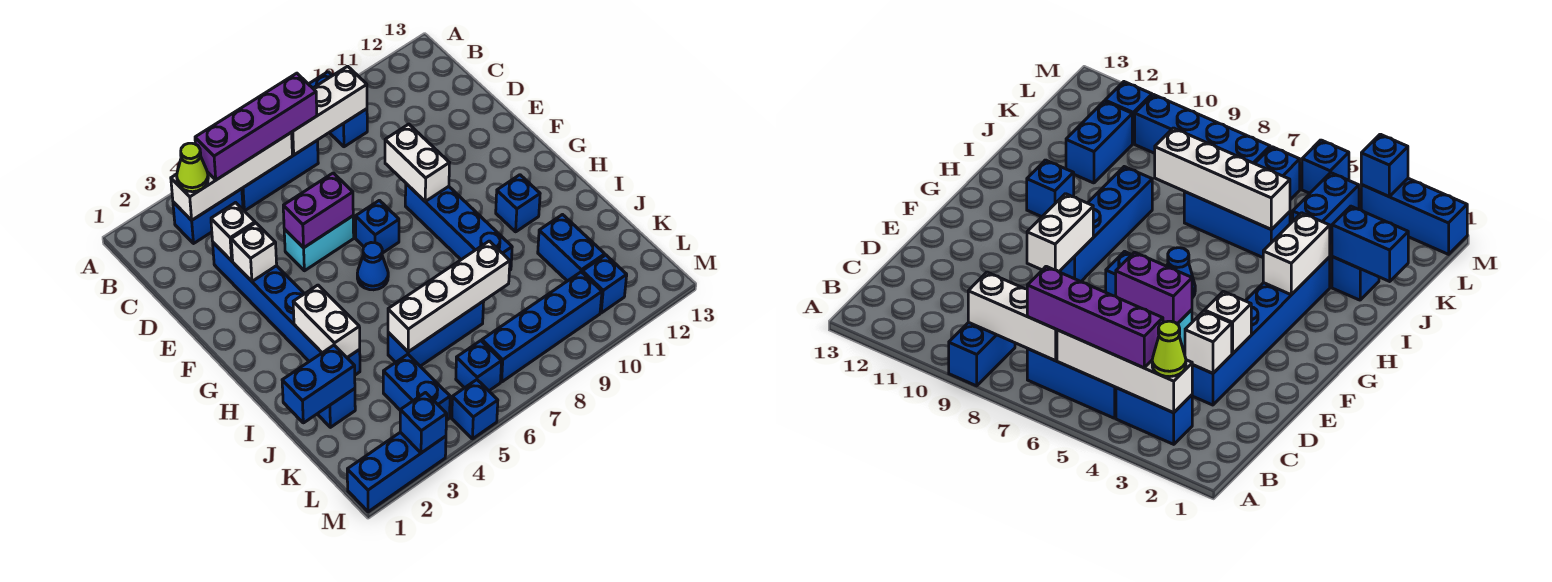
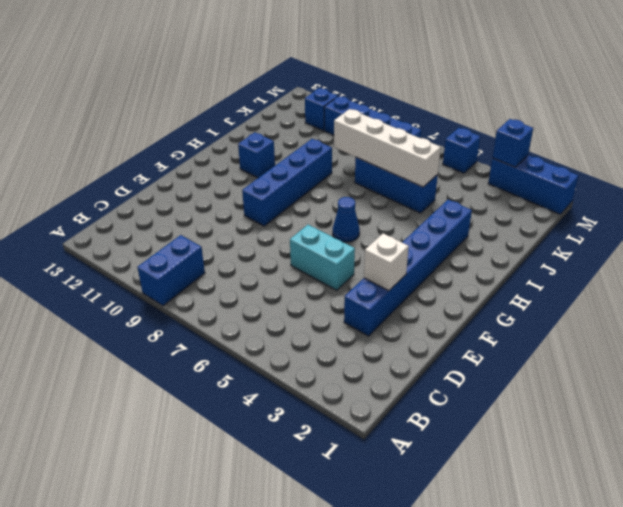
none -> blue 1x2 brick [173,189,243,243]
none -> blue 1x3 brick [242,140,318,211]
none -> blue 1x1 brick [355,200,399,253]
none -> blue 1x1 brick [318,389,355,427]

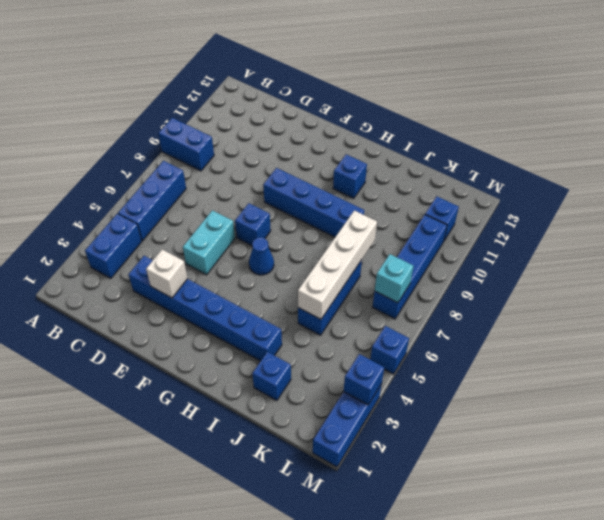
cyan 1x1 brick [374,254,414,303] -> none
none -> blue 1x2 brick [538,215,605,281]
none -> blue 1x2 brick [383,354,450,420]
none -> blue 1x1 brick [456,341,502,391]
none -> white 1x4 brick [171,132,292,220]

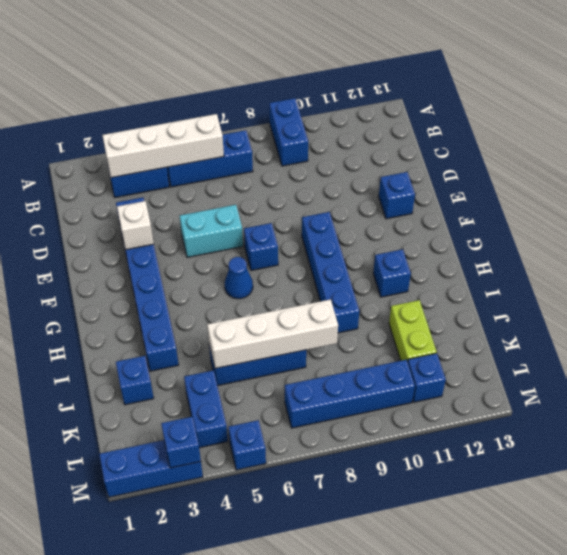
blue 1x1 brick [379,172,415,219] -> blue 1x1 brick moved to [456,341,502,391]
lime 1x2 brick [389,300,437,362] -> blue 1x2 brick [538,215,605,281]
none -> white 1x3 brick [292,66,367,155]
none -> white 1x1 brick [211,203,255,261]
none -> purple 1x2 brick [283,173,353,248]
none -> white 1x2 brick [385,124,449,202]

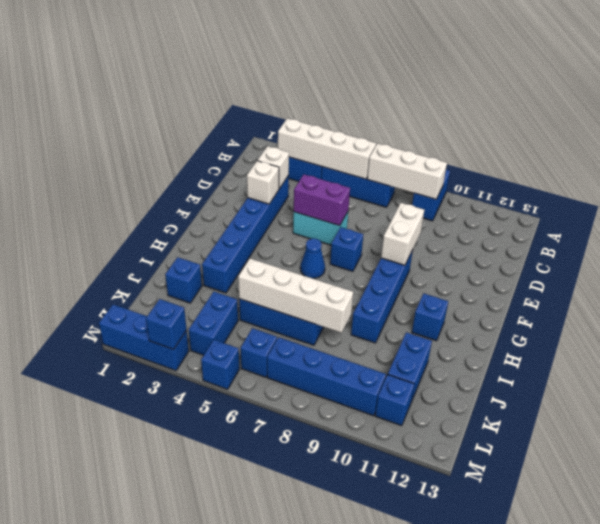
none -> white 1x2 brick [293,285,360,357]
none -> blue 1x2 brick [282,345,355,423]
none -> lime 1x1 cone [177,143,208,192]
none -> purple 1x4 brick [195,73,317,180]

